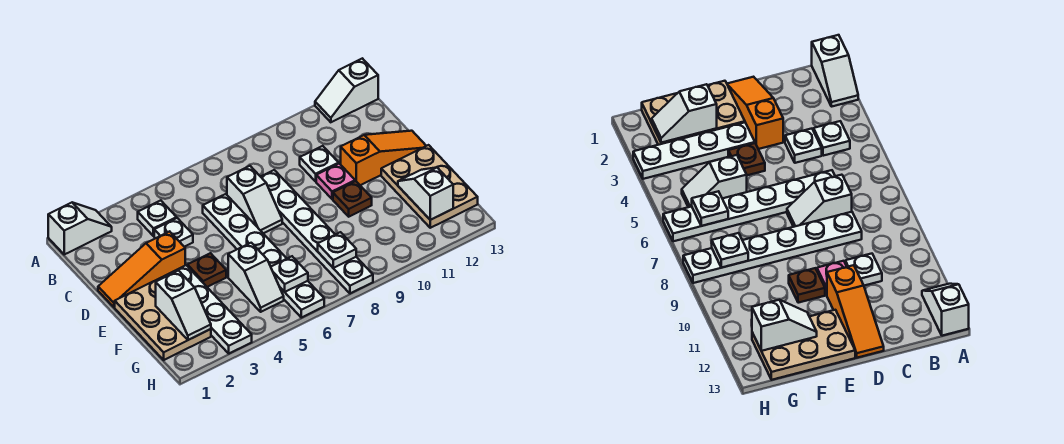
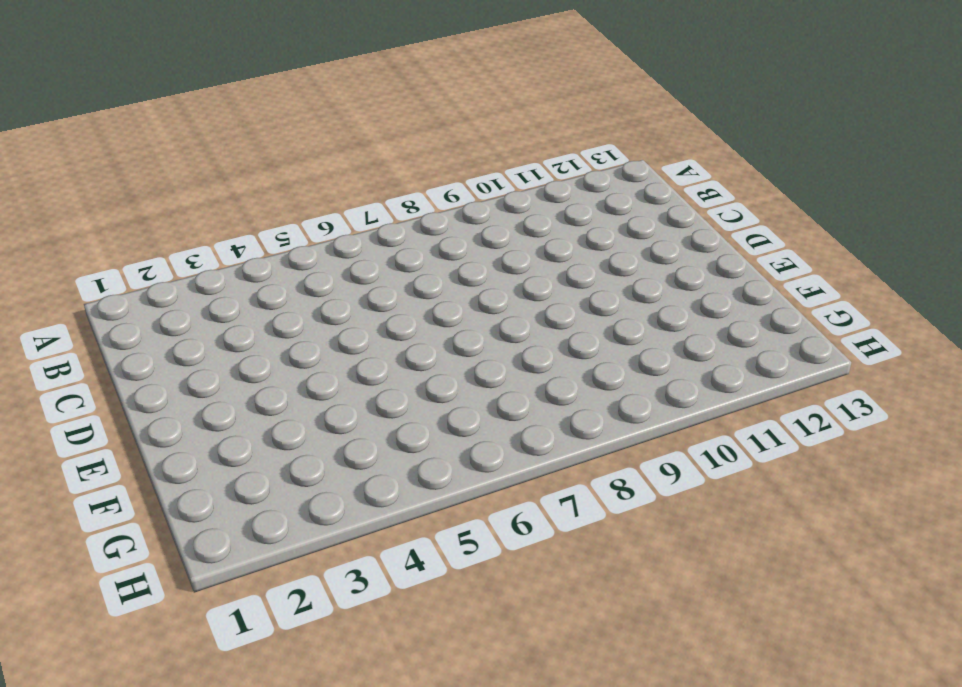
none -> white 1x2 slope [48,203,112,254]
none -> white 1x2 slope [315,58,378,122]
none -> white 1x1 plate [138,200,177,236]

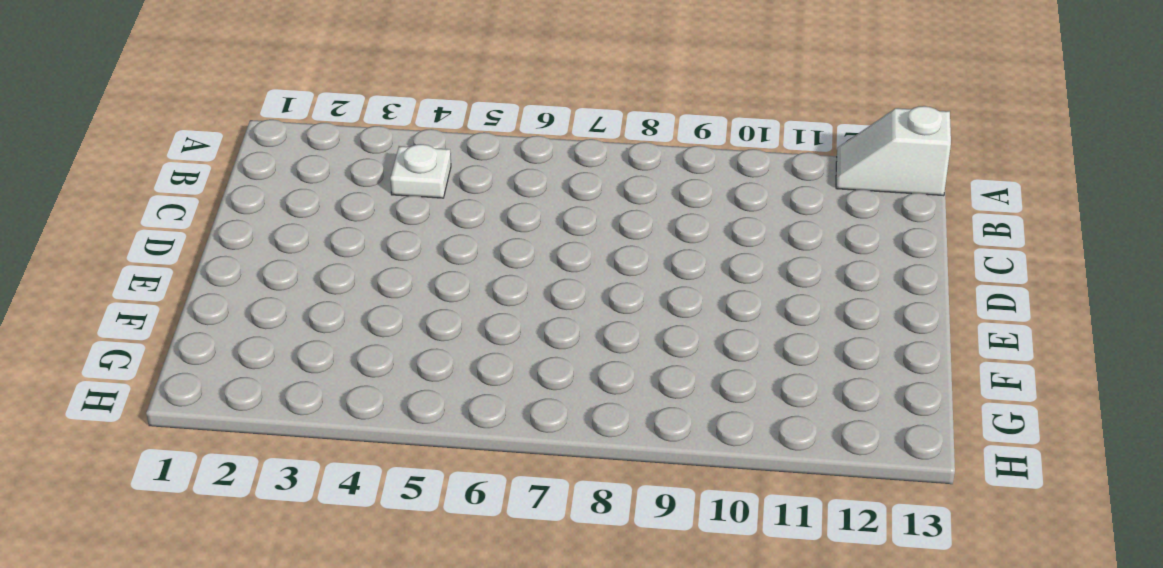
none -> white 1x2 slope [48,203,112,254]
none -> white 1x1 plate [154,218,193,247]
none -> white 1x6 plate [203,194,324,318]

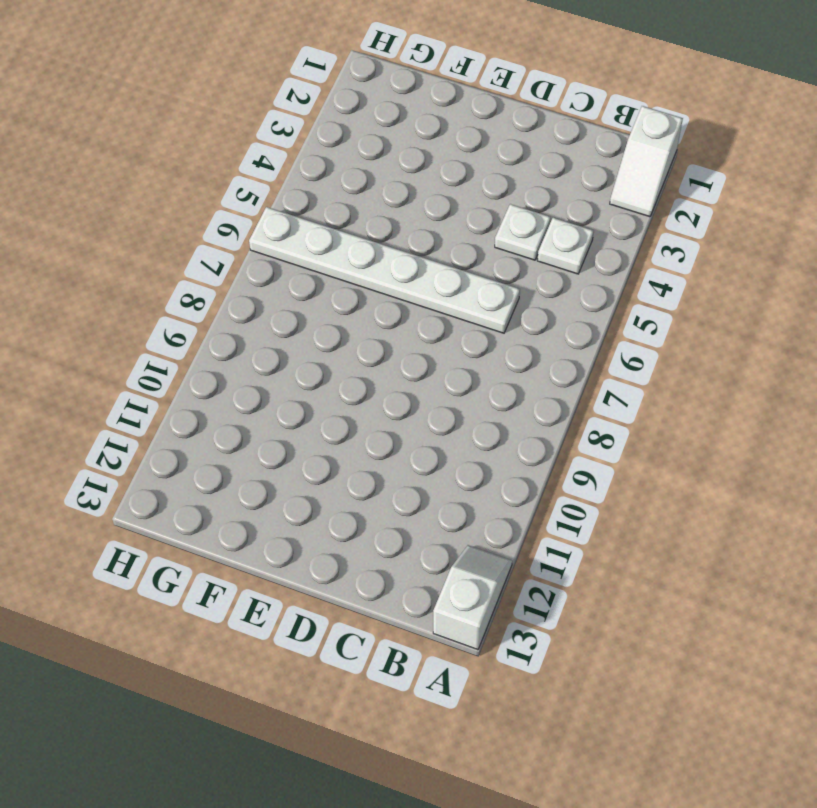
none -> white 1x2 slope [227,166,282,233]
none -> white 1x6 plate [261,170,373,293]
none -> white 1x1 plate [300,146,339,181]

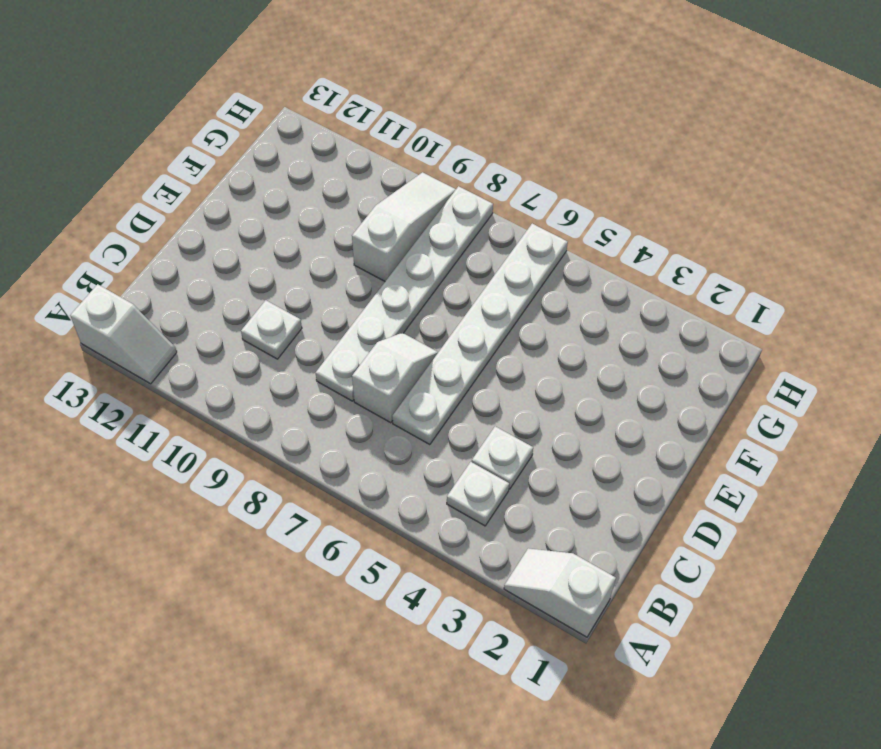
white 1x3 slope [352,172,456,281] -> none
none -> orange 1x3 slope [98,231,185,307]
none -> pink 1x1 plate [316,163,355,199]
none -> orange 1x3 slope [341,131,426,185]

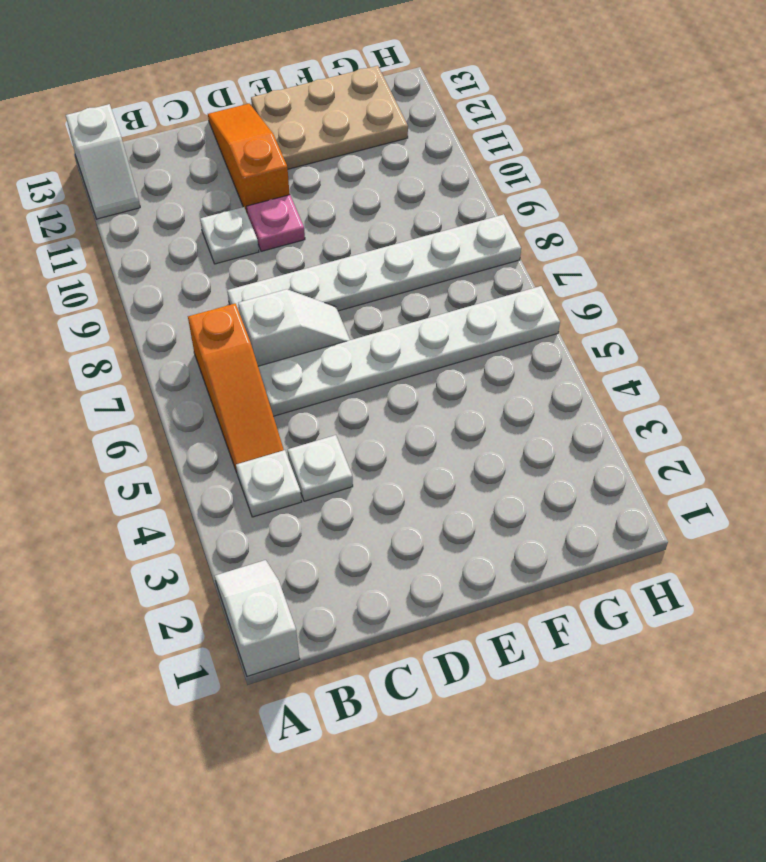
orange 1x3 slope [188,303,284,472] -> orange 1x3 slope moved to [98,231,185,307]
none -> tan 2x3 plate [115,277,211,360]
none -> white 1x4 plate [163,265,252,353]
none -> brown 1x1 plate [187,253,226,287]

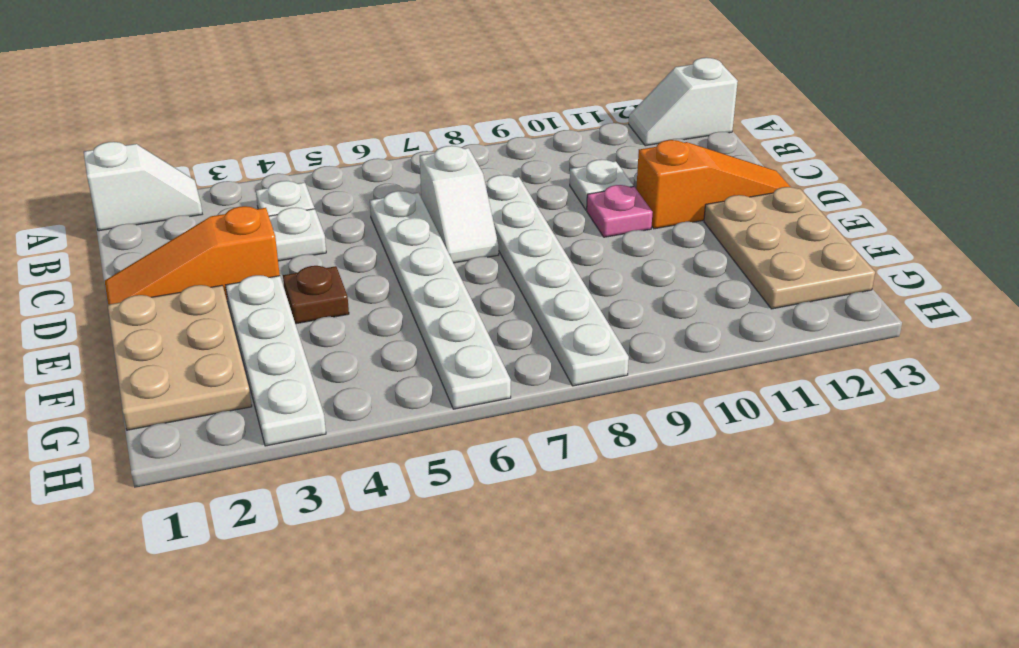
none -> brown 1x1 plate [333,181,372,217]
none -> white 1x2 slope [228,243,284,312]
none -> white 1x2 slope [156,271,211,340]

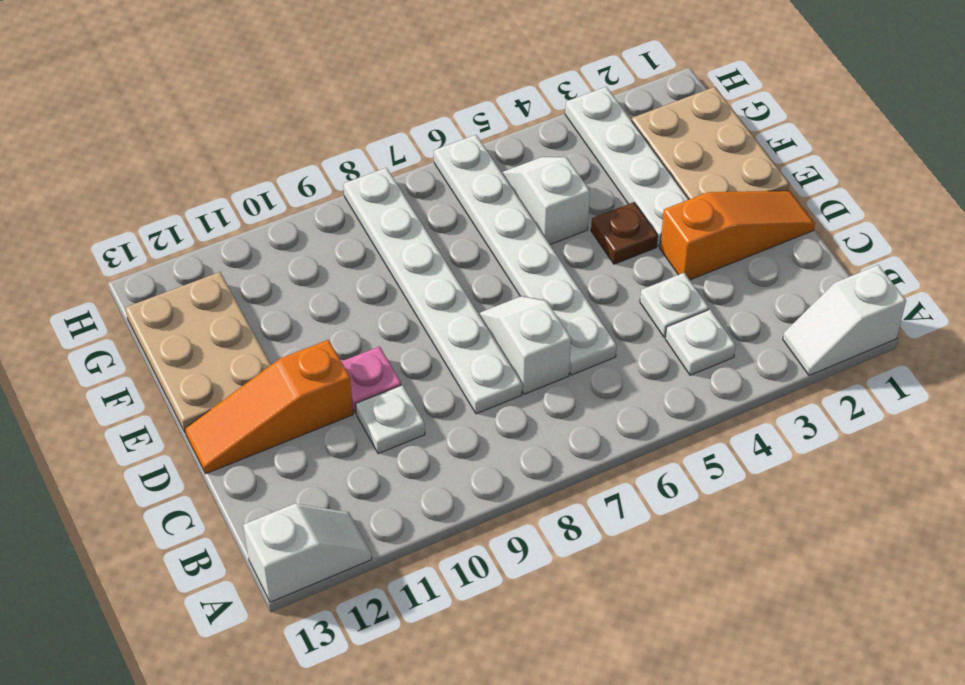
none -> brown 1x1 plate [333,181,372,217]
none -> white 1x2 slope [156,271,211,340]
none -> white 1x2 slope [398,167,453,220]

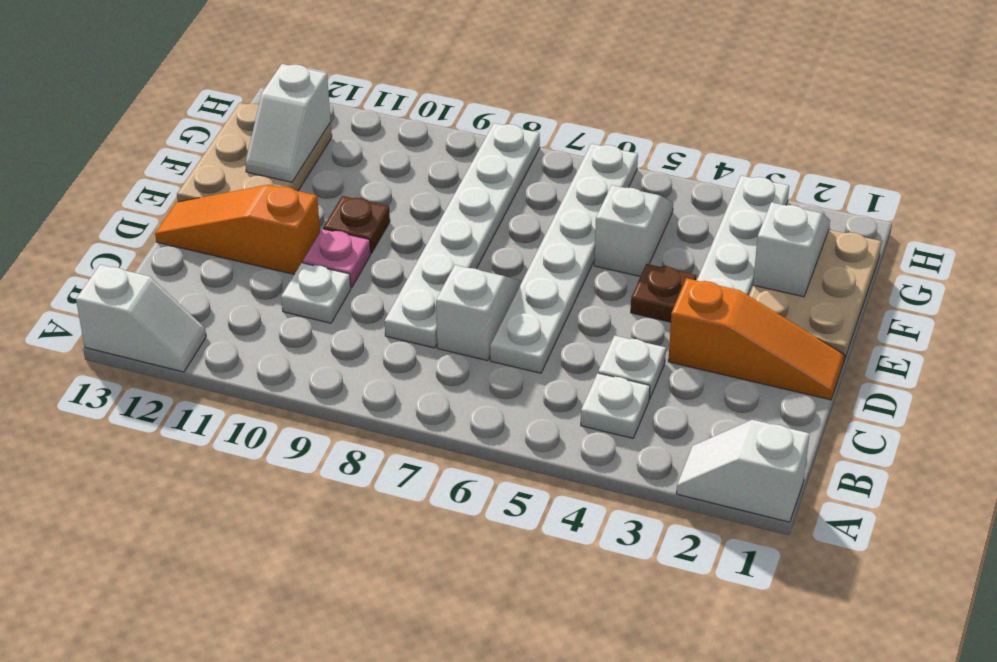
none -> white 1x1 plate [271,256,308,292]
none -> white 1x1 plate [318,232,356,268]

